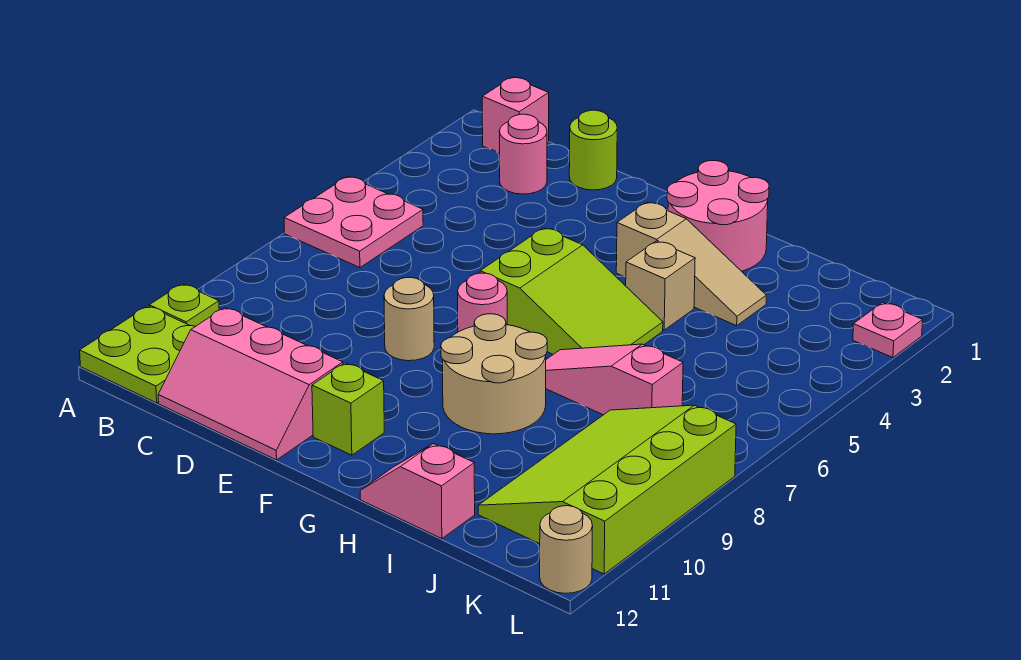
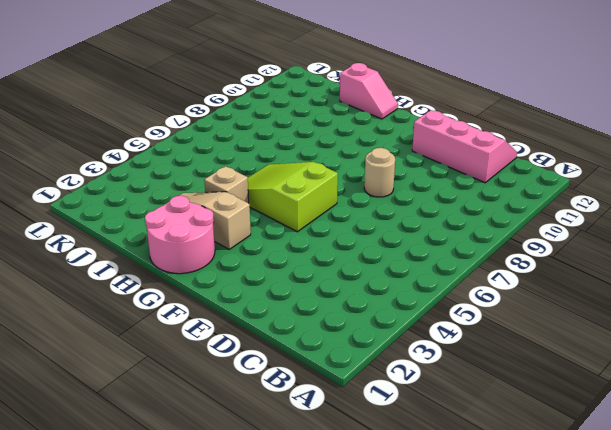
none -> pink 2x2 plate [284,176,423,268]
none -> lime 1x1 plate [149,284,219,326]
none -> lime 2x2 plate [80,306,195,403]

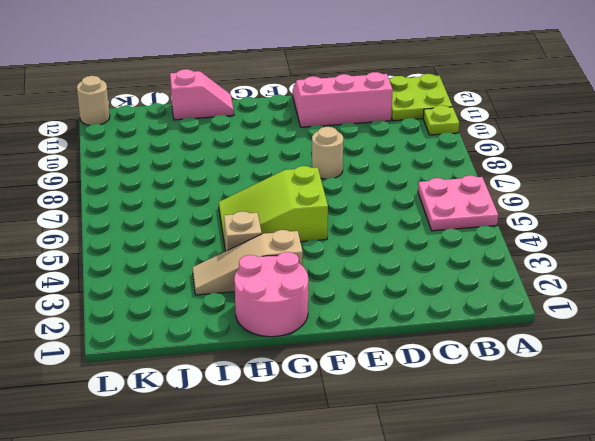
none -> pink 1x1 brick [482,77,549,153]
none -> pink 1x1 round brick [499,114,547,194]
none -> lime 1x1 round brick [569,110,617,190]

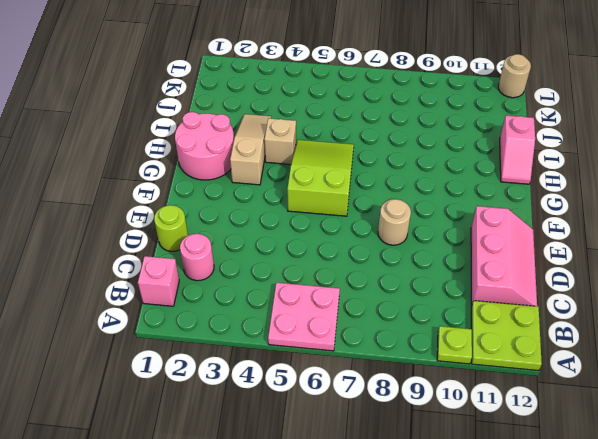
none -> pink 1x1 round brick [458,273,507,332]
none -> lime 1x1 brick [312,363,384,455]
none -> tan 2x2 round brick [441,314,547,434]

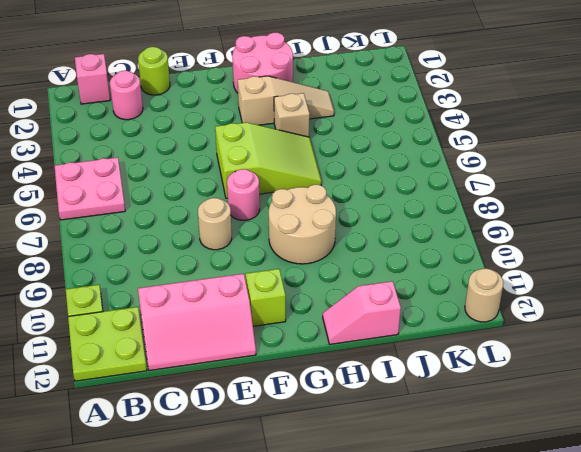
none -> pink 1x3 slope [546,344,683,415]
none -> lime 3x4 slope [478,405,736,574]
none -> pink 1x1 plate [853,303,923,358]

